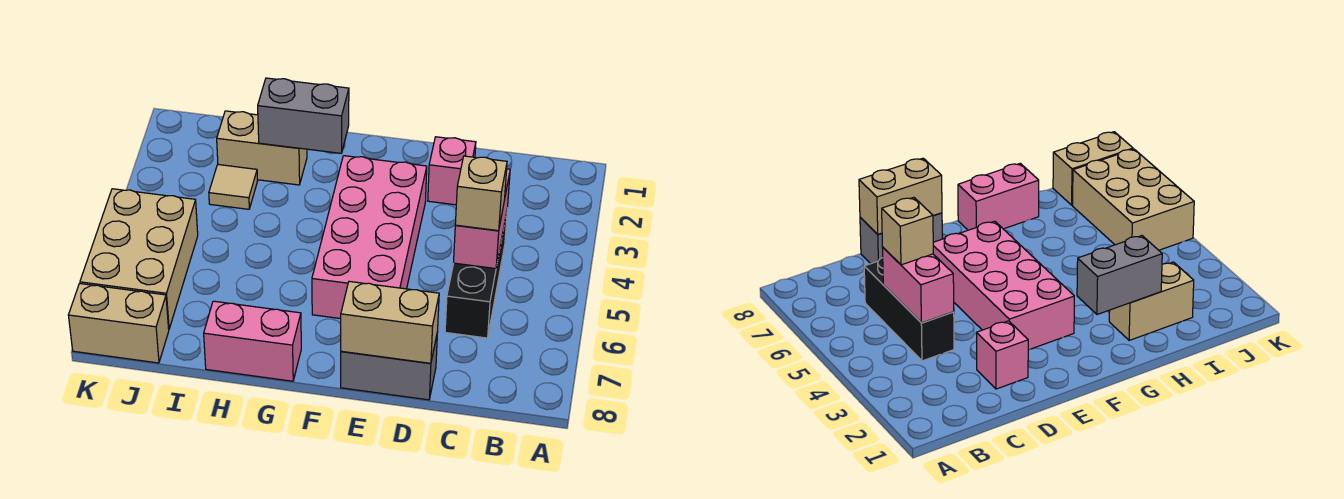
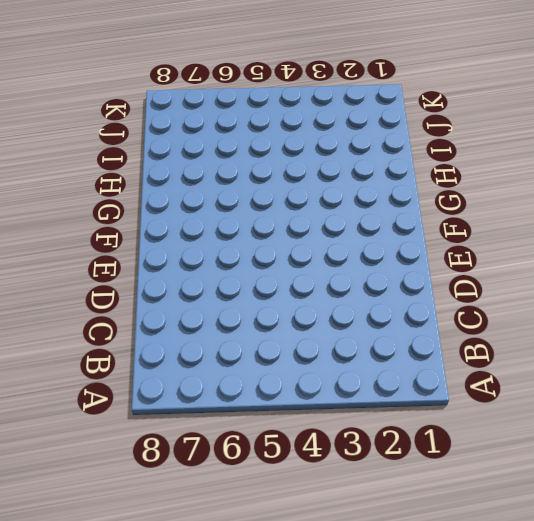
none -> black 1x3 brick [445,213,507,338]
none -> pink 1x1 brick [428,137,476,205]
none -> grey 1x2 brick [341,332,438,400]

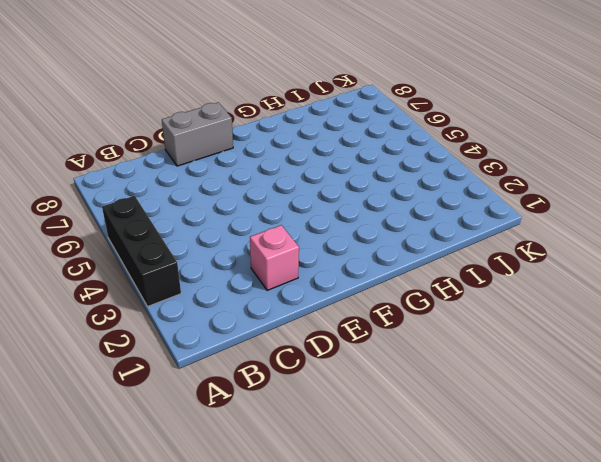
black 1x3 brick [102,196,181,306] -> black 1x3 brick moved to [445,213,507,338]
none -> pink 2x4 brick [312,156,427,319]
none -> pink 1x2 brick [204,301,301,381]
none -> tan 1x2 brick [217,111,307,185]

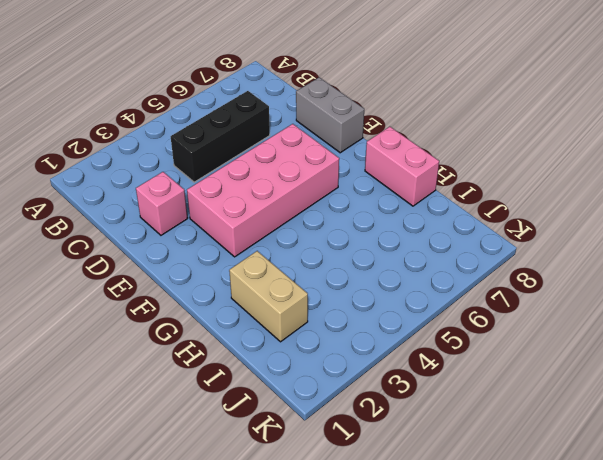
none -> tan 1x1 tile [209,165,257,209]
none -> tan 2x3 brick [80,189,198,329]
none -> tan 1x2 brick [68,283,169,363]

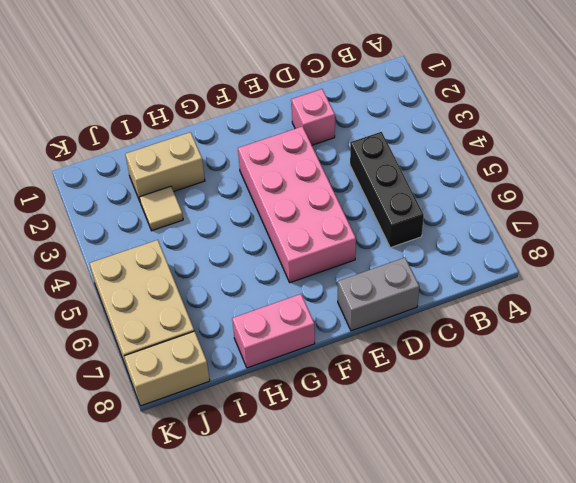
none -> pink 1x2 brick [454,169,510,269]
none -> tan 1x2 brick [341,281,439,363]
none -> grey 1x2 brick [258,78,349,153]

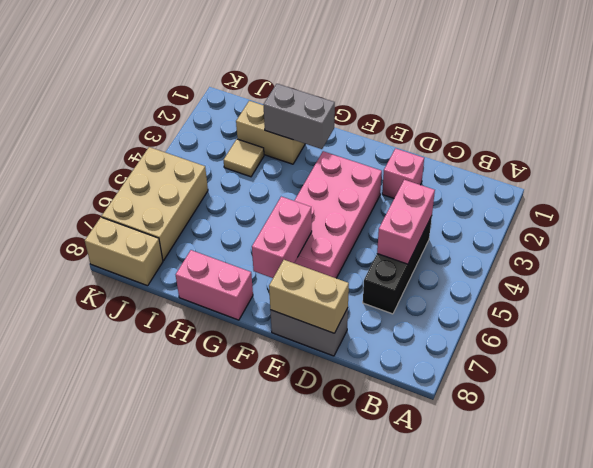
pink 1x2 brick [252,197,312,278] -> none
none -> tan 1x1 brick [455,156,507,231]

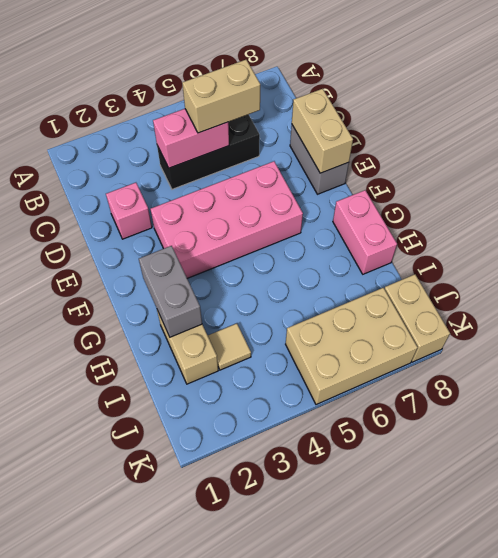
tan 1x2 brick [182,60,260,133] -> tan 1x1 brick [455,156,507,231]

